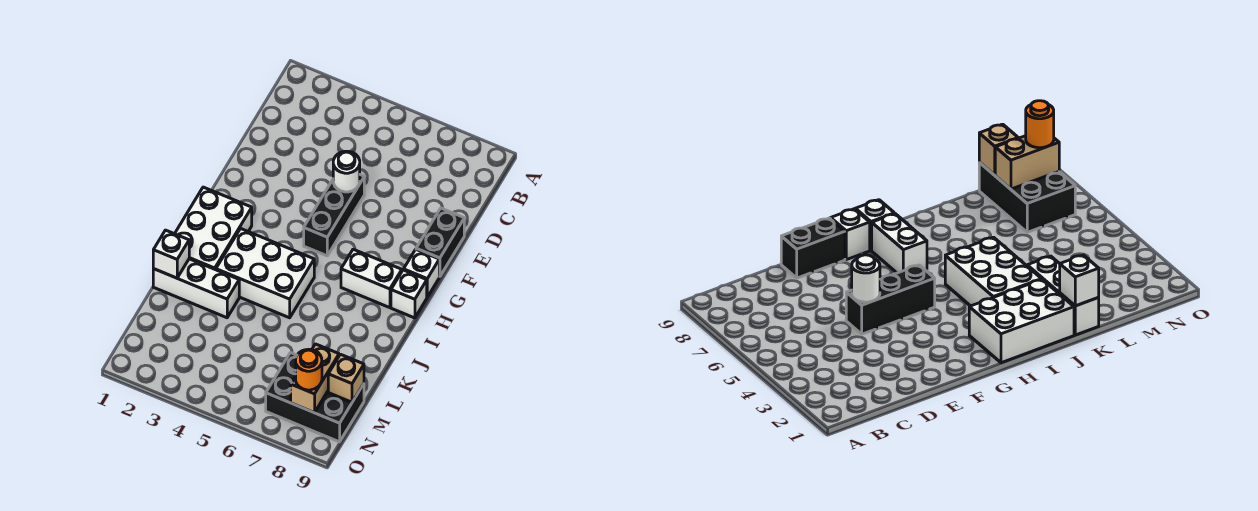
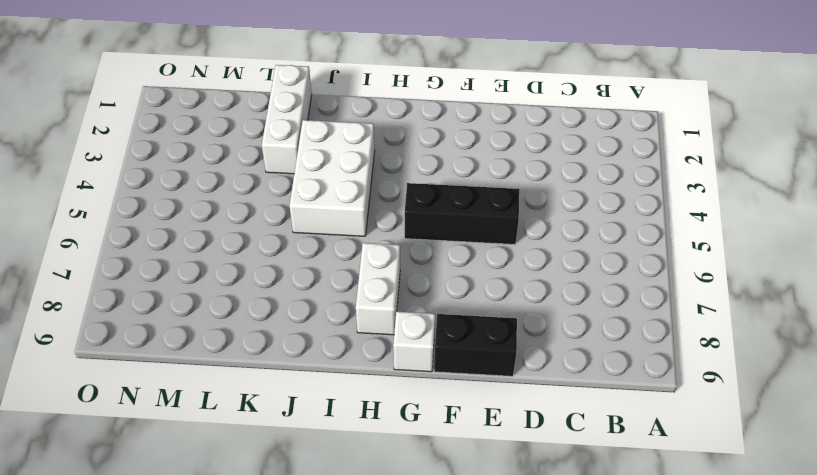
none -> white 2x3 brick [175,187,252,270]
none -> white 1x1 brick [391,270,427,318]
none -> black 2x3 brick [266,353,364,442]

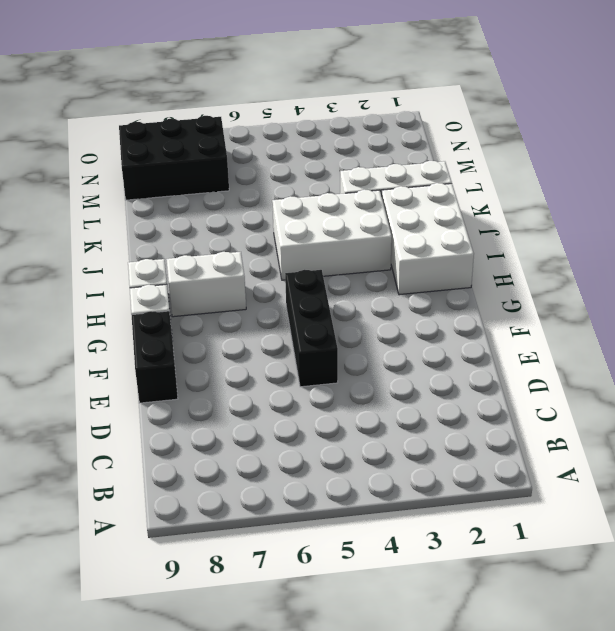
none -> white 1x1 round brick [333,151,360,192]
none -> white 1x1 brick [153,230,189,278]
none -> tan 1x2 brick [291,344,339,413]

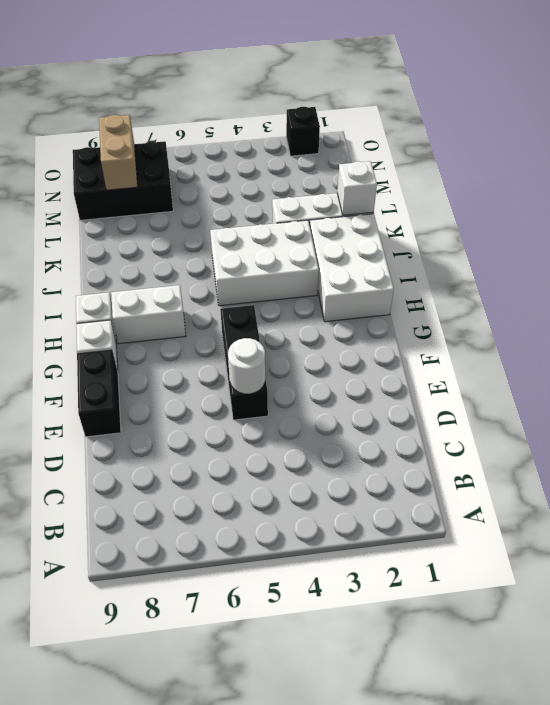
black 1x1 brick [286,107,320,156] -> none
none -> tan 1x1 brick [328,354,364,402]
none -> orange 1x1 round brick [296,349,322,390]

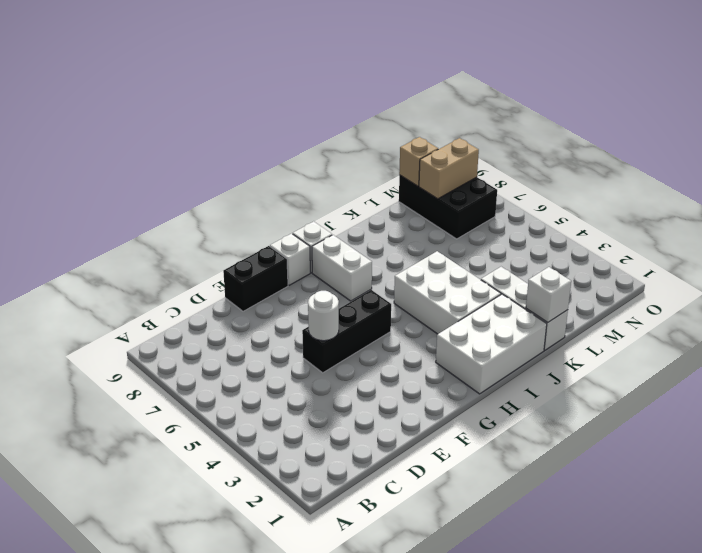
none -> orange 1x1 round brick [296,349,322,390]

